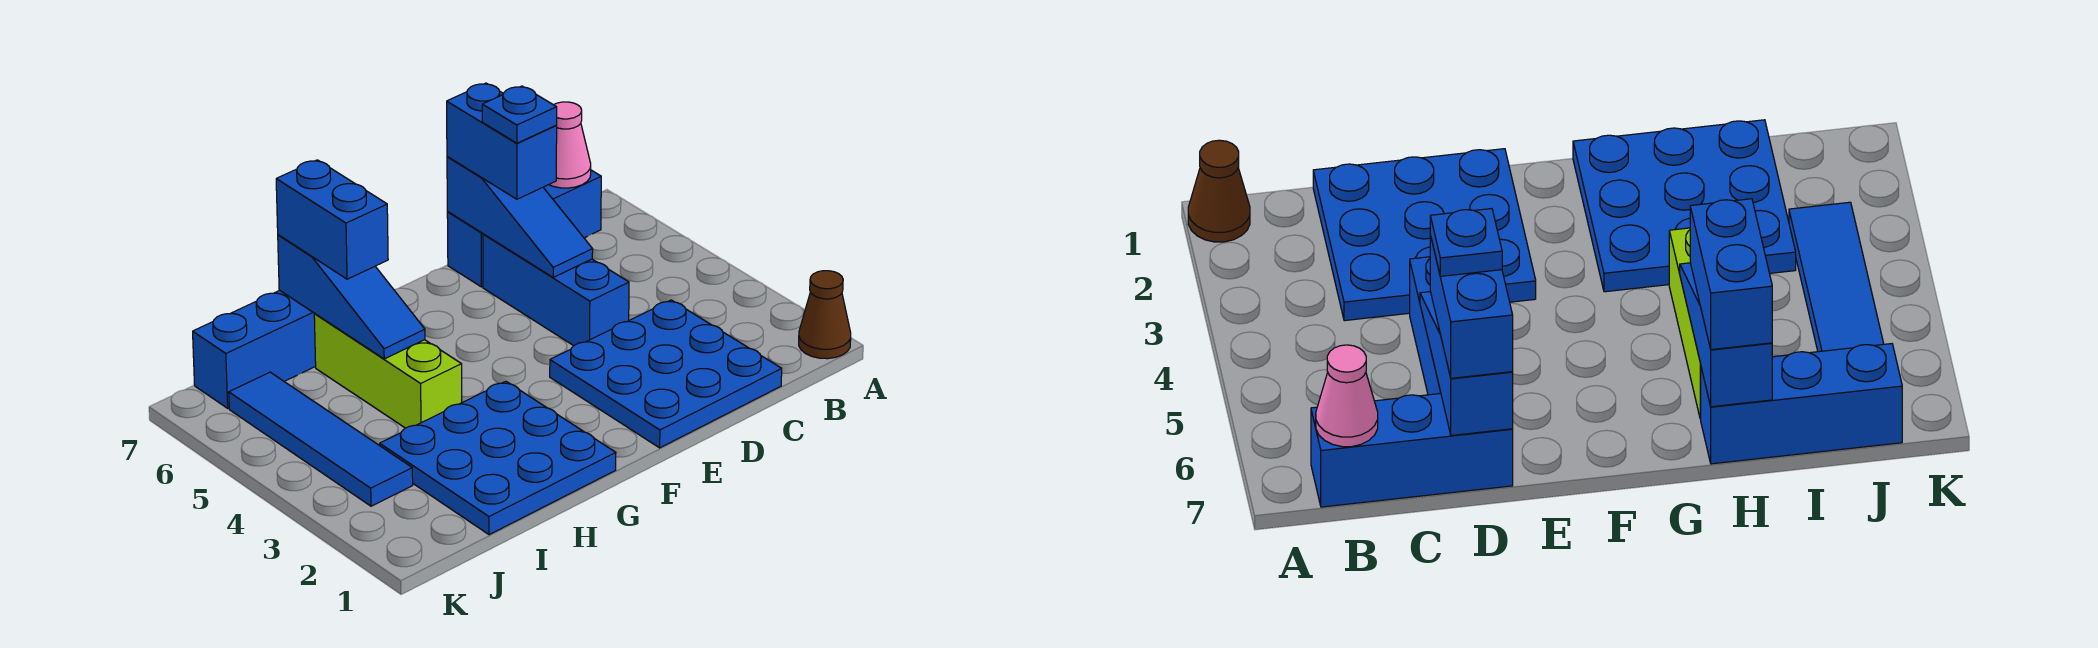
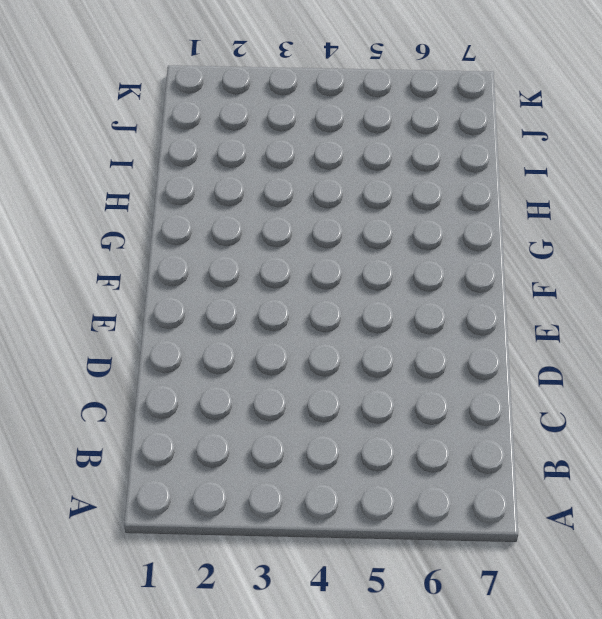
none -> brown 1x1 cone [799,271,851,359]
none -> blue 1x3 brick [447,170,601,287]
none -> blue 3x3 plate [550,300,782,448]

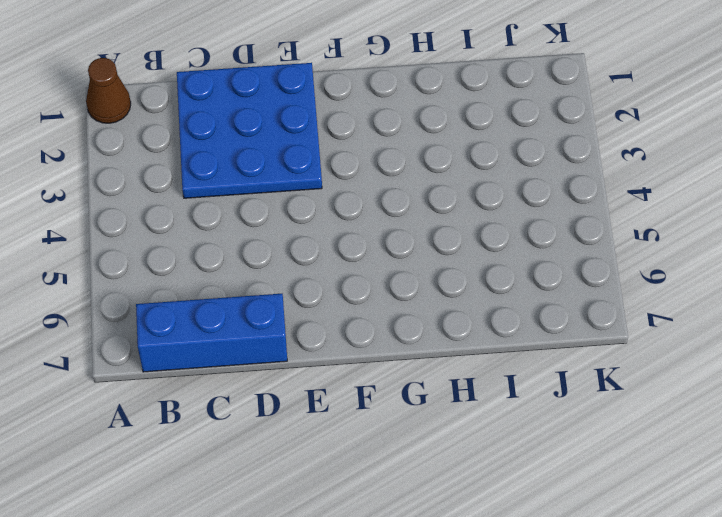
none -> blue 1x3 brick [483,234,629,346]
none -> blue 3x3 plate [380,381,616,535]
none -> lime 1x3 brick [314,314,462,428]

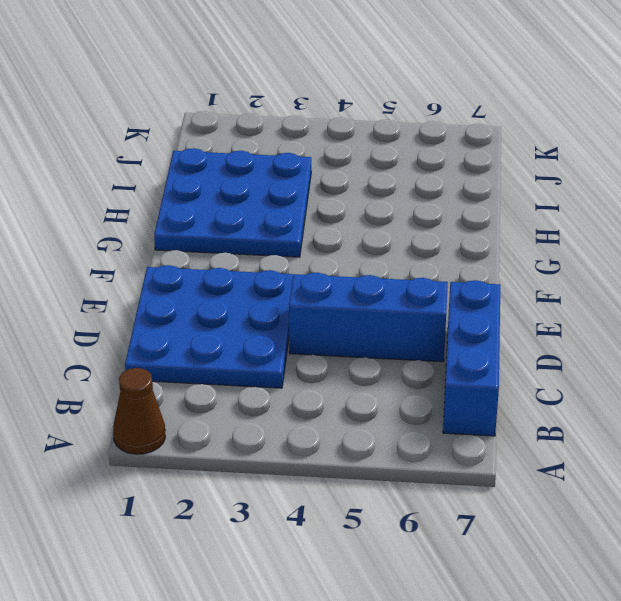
none -> lime 1x3 brick [314,314,462,428]
none -> blue 1x3 brick [193,290,316,408]
none -> blue 1x4 tile [229,372,413,506]

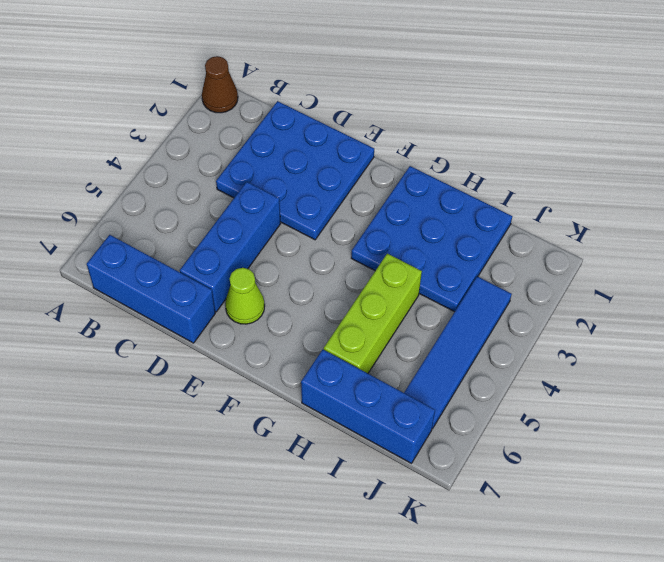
lime 1x1 cone [225,268,265,324] -> none
none -> pink 1x1 cone [549,102,591,188]
none -> blue 1x3 slope [447,157,593,277]
none -> blue 1x3 slope [278,235,425,359]

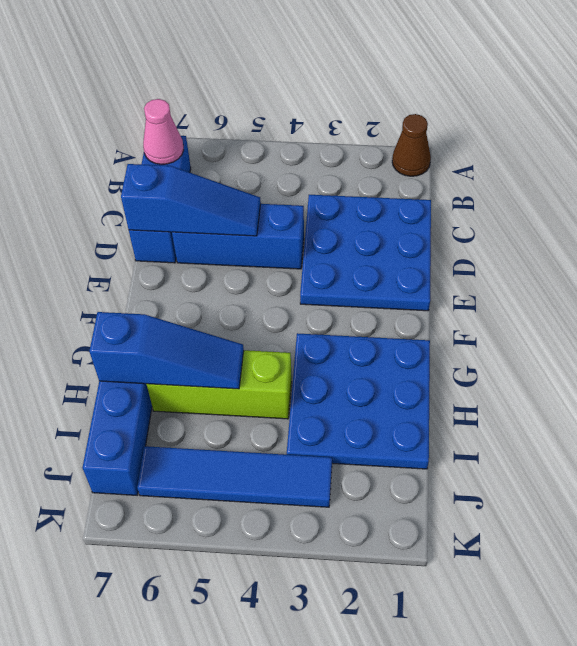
none -> blue 1x2 brick [447,83,557,199]
none -> blue 1x2 brick [276,160,388,279]
none -> blue 1x1 plate [482,86,557,143]

